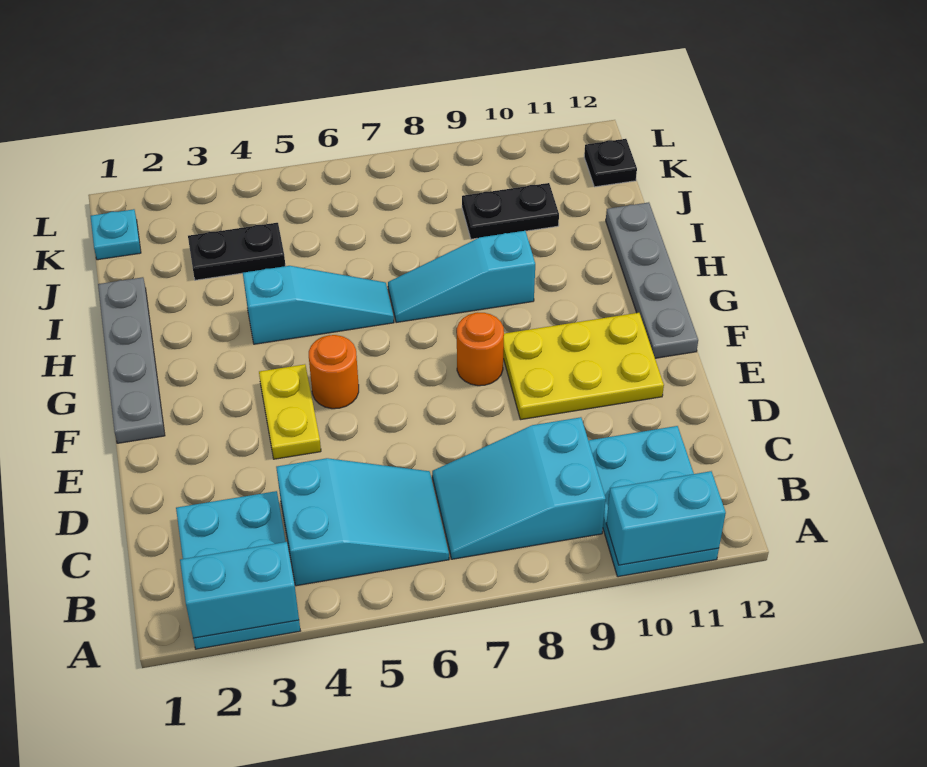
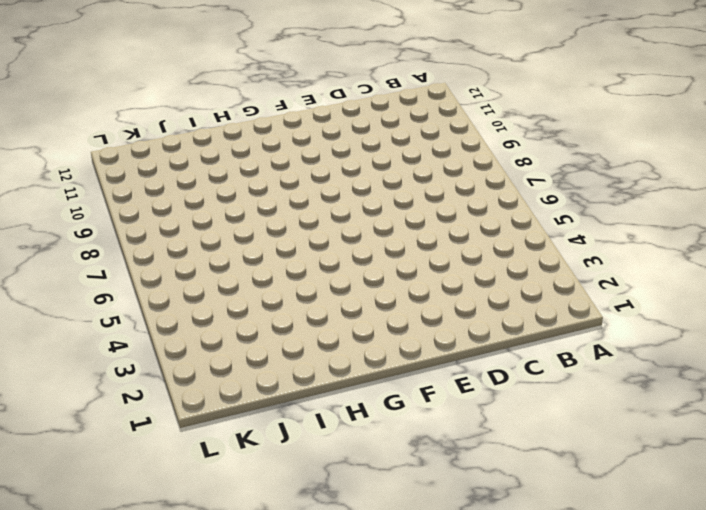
none -> cyan 2x3 plate [176,491,300,649]
none -> cyan 2x3 plate [588,426,719,577]
none -> cyan 2x3 slope [276,458,449,586]

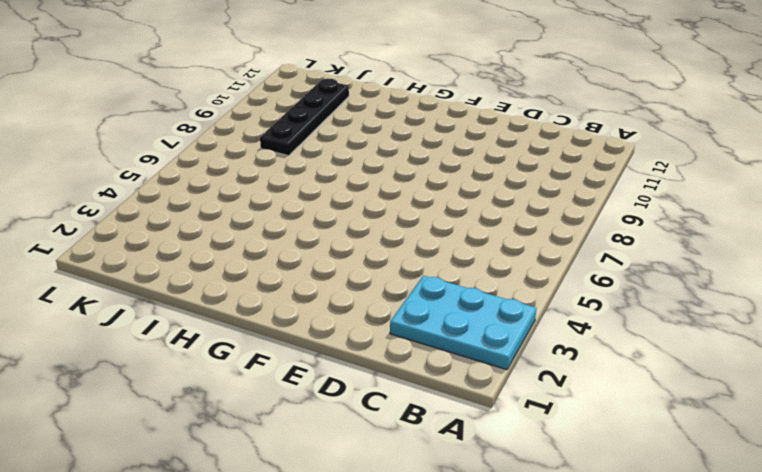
black 1x4 plate [260,79,349,156] -> black 1x2 plate [462,183,559,239]
none -> cyan 2x3 plate [588,426,719,577]
none -> cyan 2x3 slope [276,458,449,586]
none -> cyan 2x3 slope [432,417,606,559]

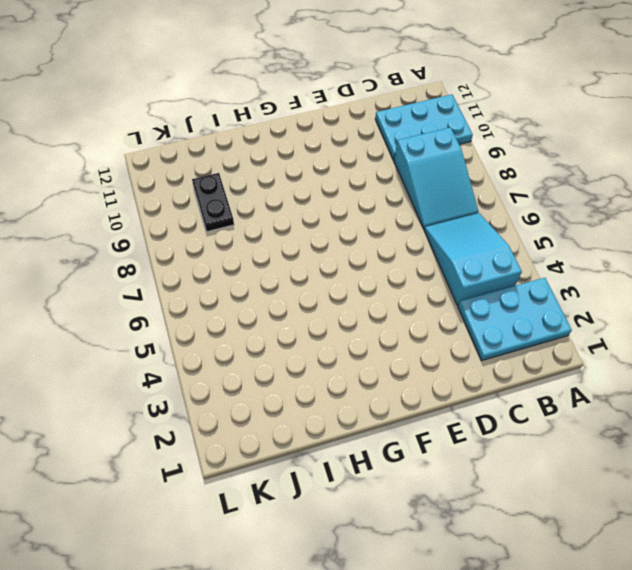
none -> yellow 1x2 plate [259,364,321,459]
none -> yellow 2x3 plate [503,313,664,420]
none -> grey 1x4 plate [98,277,165,443]

